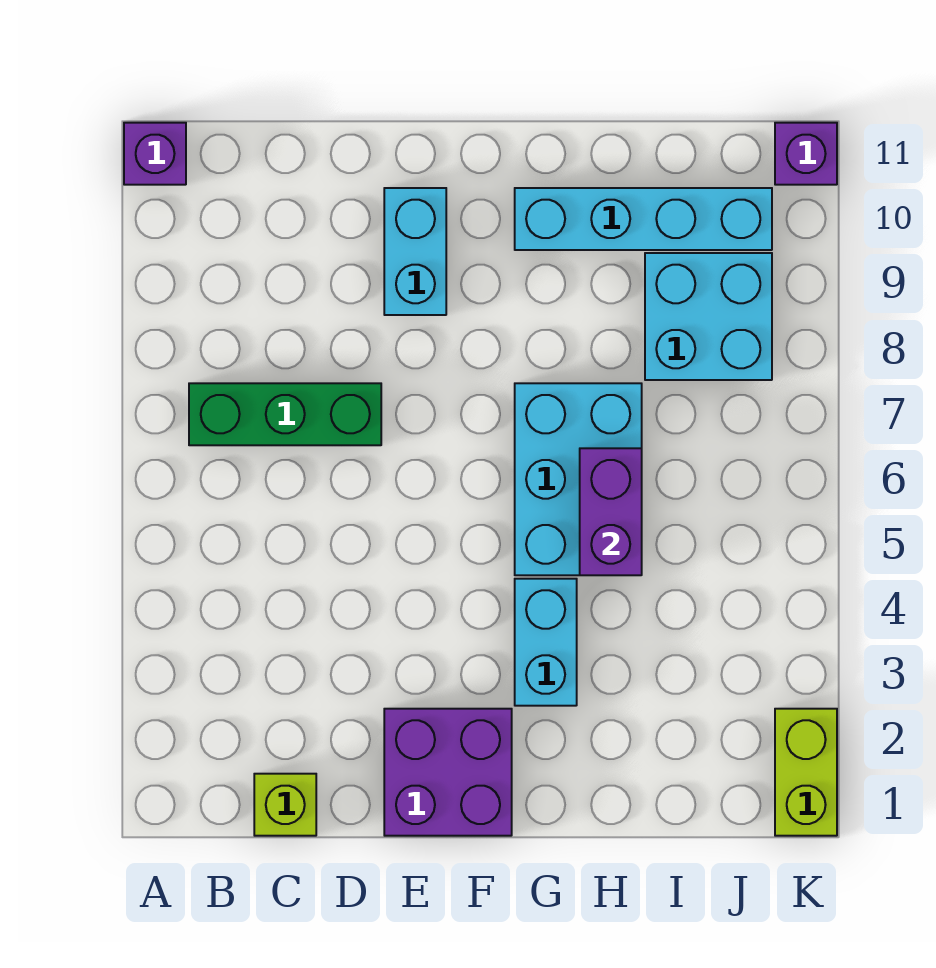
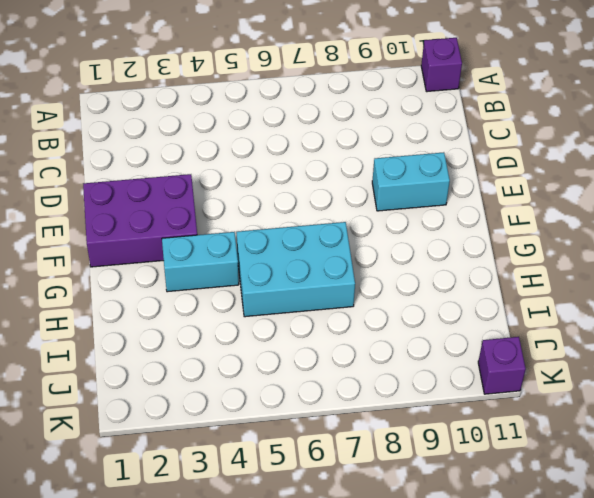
purple 2x3 brick [83,174,197,267] -> purple 2x2 brick [384,709,512,836]
none -> green 1x3 brick [189,383,381,445]
none -> lime 1x1 brick [254,774,316,836]
none -> cyan 1x4 brick [515,188,772,250]

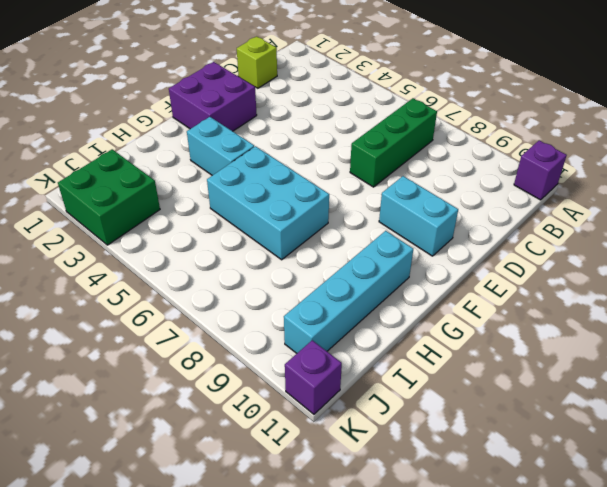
green 2x2 brick [58,149,160,245] -> lime 1x2 brick [775,709,837,836]
none -> cyan 2x2 brick [645,253,772,380]
none -> purple 1x2 brick [580,448,642,575]

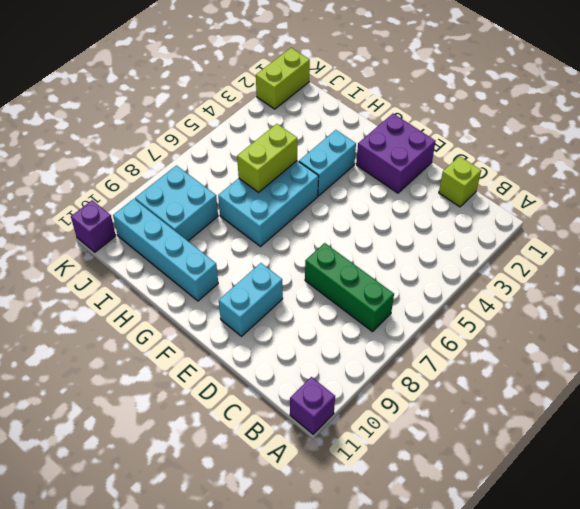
lime 1x2 brick [237,124,297,192] -> purple 1x2 brick [580,448,642,575]

